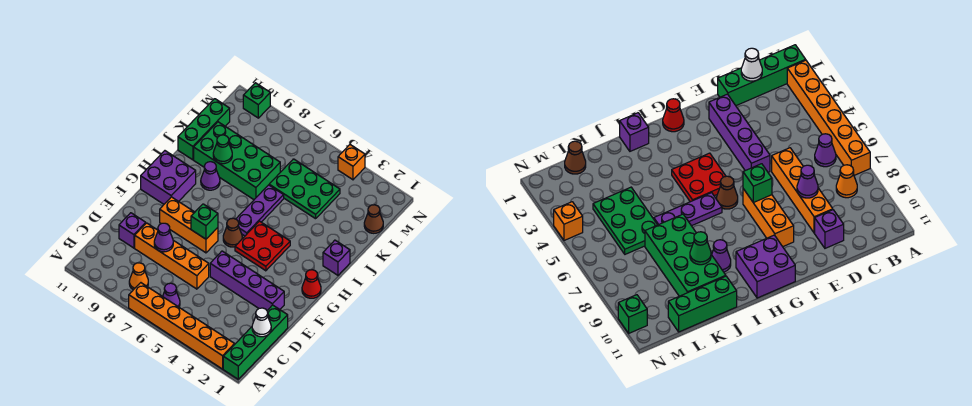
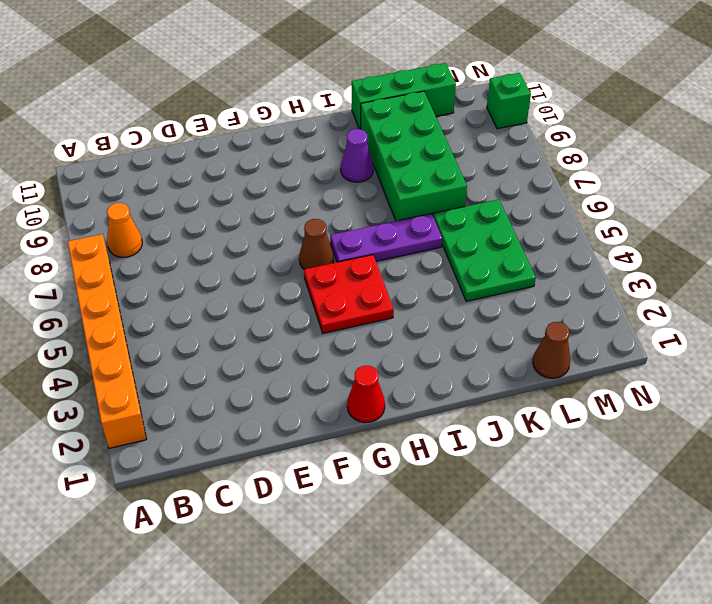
none -> green 1x4 brick [223,305,288,379]
none -> purple 1x1 cone [163,283,180,307]
none -> orange 1x4 brick [135,223,209,289]

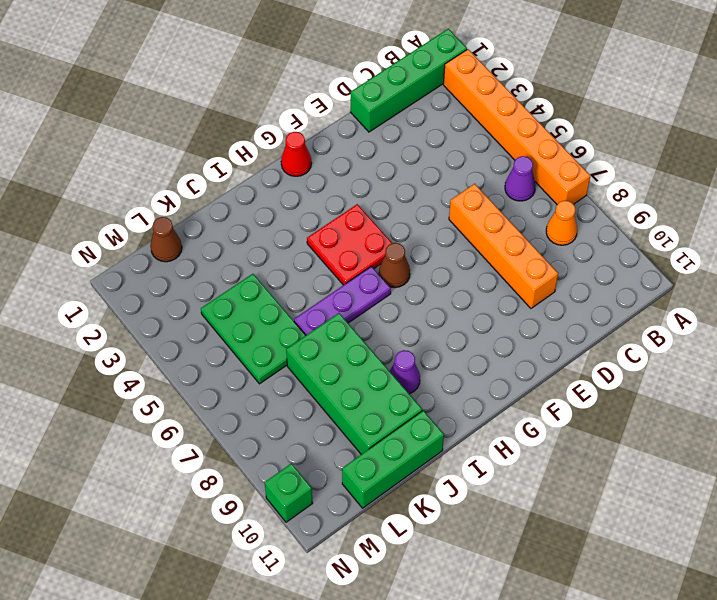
none -> purple 1x1 brick [119,213,146,248]
none -> purple 1x4 brick [210,251,284,310]
none -> orange 1x3 brick [160,197,218,253]

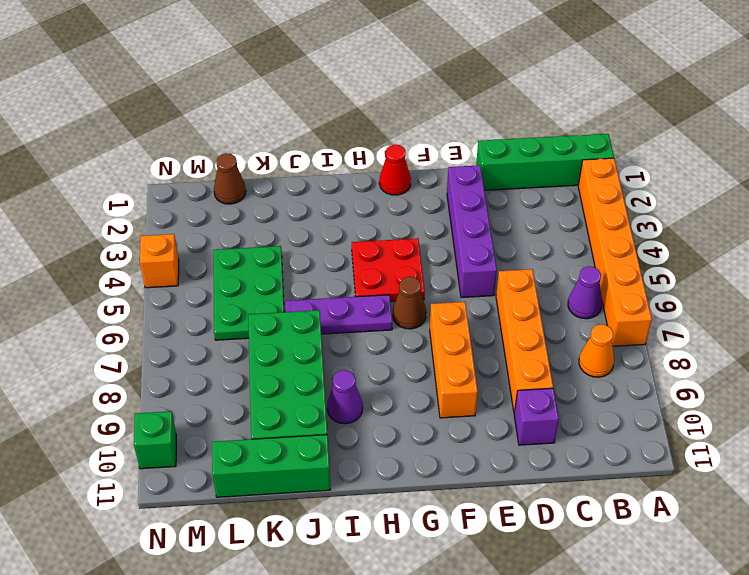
none -> purple 2x2 brick [141,151,196,204]
none -> purple 1x1 brick [323,240,350,275]
none -> white 1x1 cone [252,308,271,337]

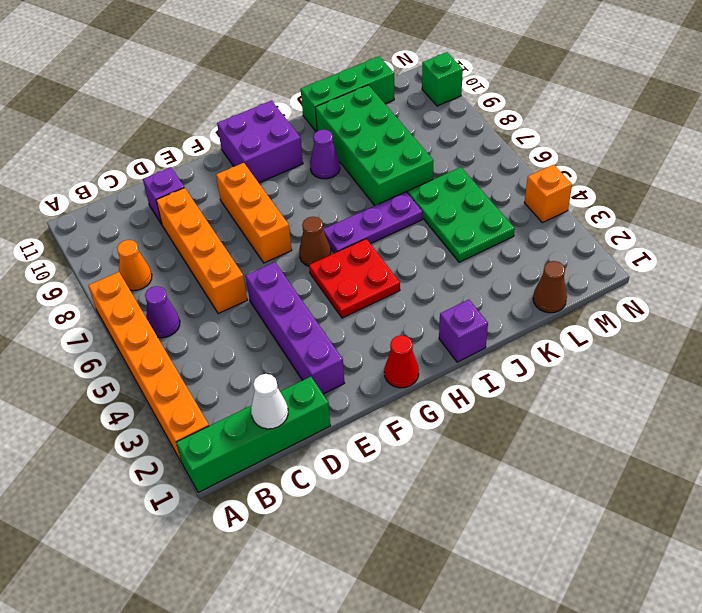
none -> purple 1x1 cone [154,223,173,252]
none -> green 1x1 brick [191,204,218,239]
none -> green 1x1 cone [213,135,232,164]

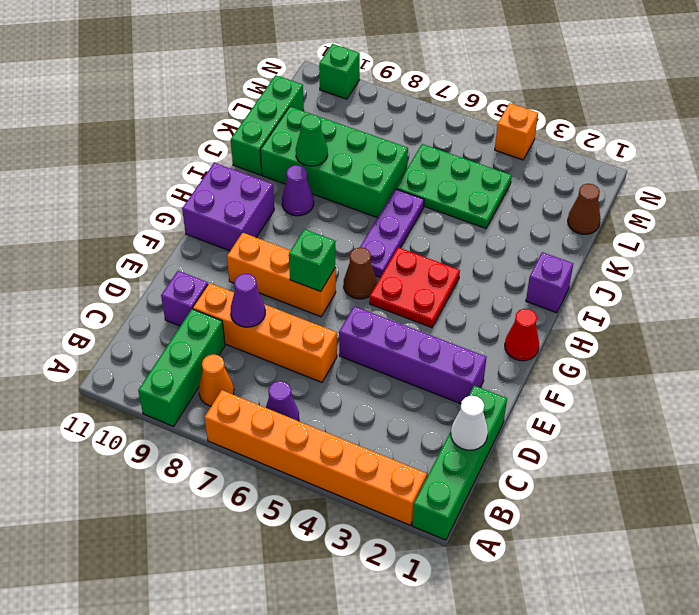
green 1x3 brick [138,309,225,427] -> none

